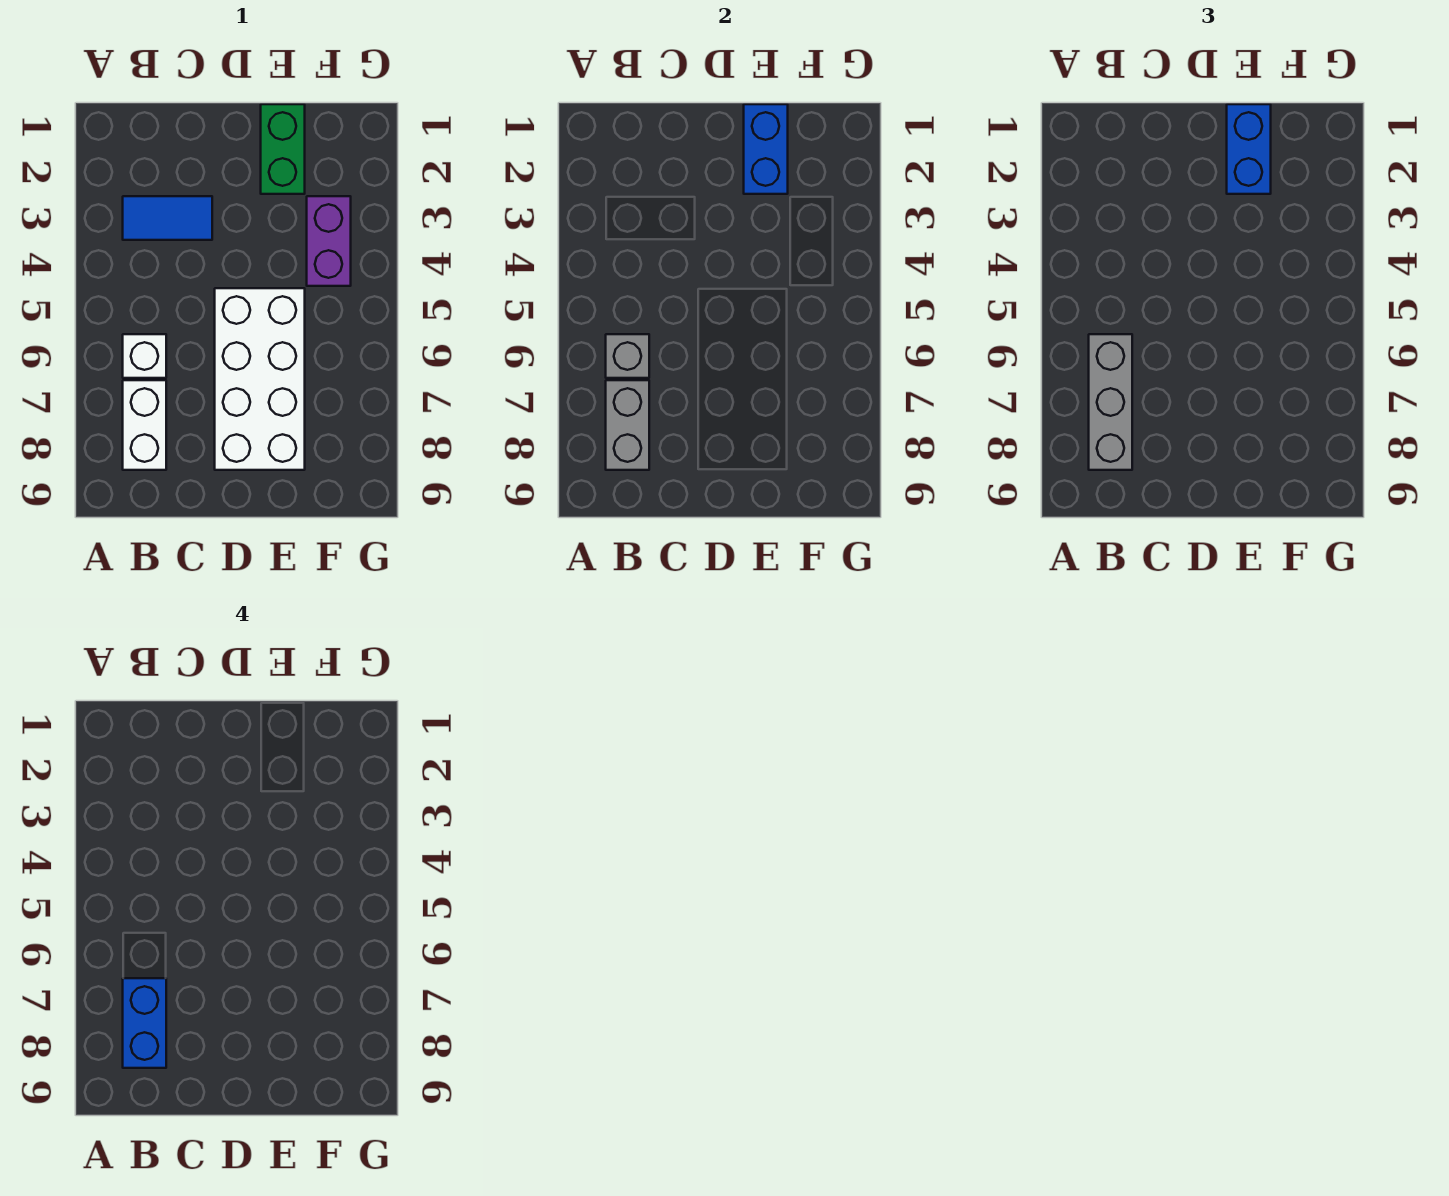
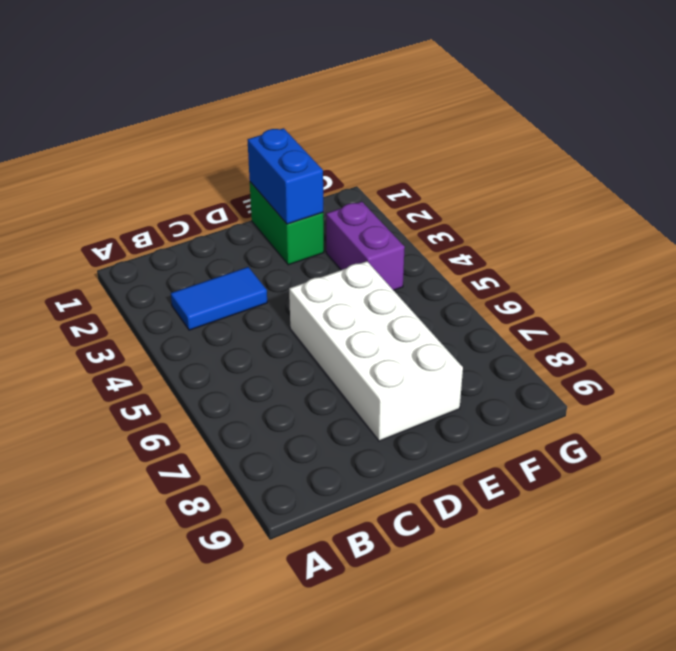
none -> white 1x1 brick [123,334,166,378]
none -> white 1x2 brick [123,380,166,470]
none -> grey 1x1 brick [606,334,649,378]

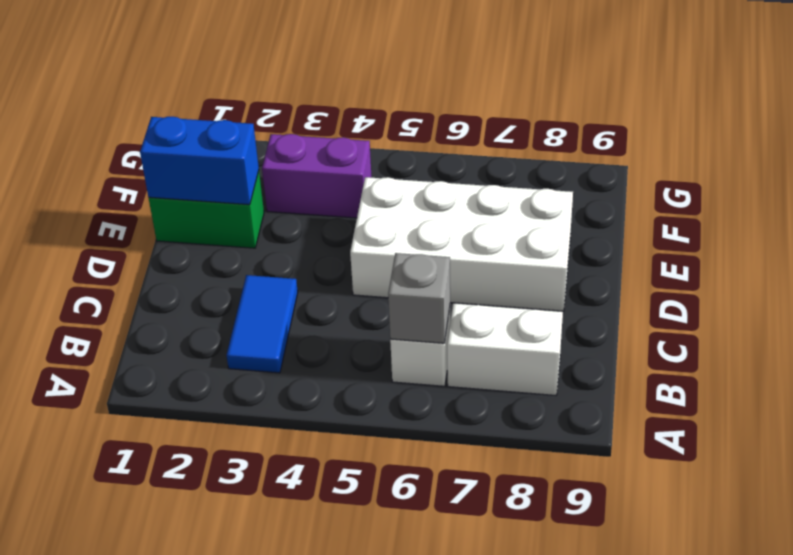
none -> grey 1x2 brick [606,380,649,470]
none -> grey 1x3 brick [1089,334,1132,470]
none -> blue 1x2 brick [1227,104,1271,194]

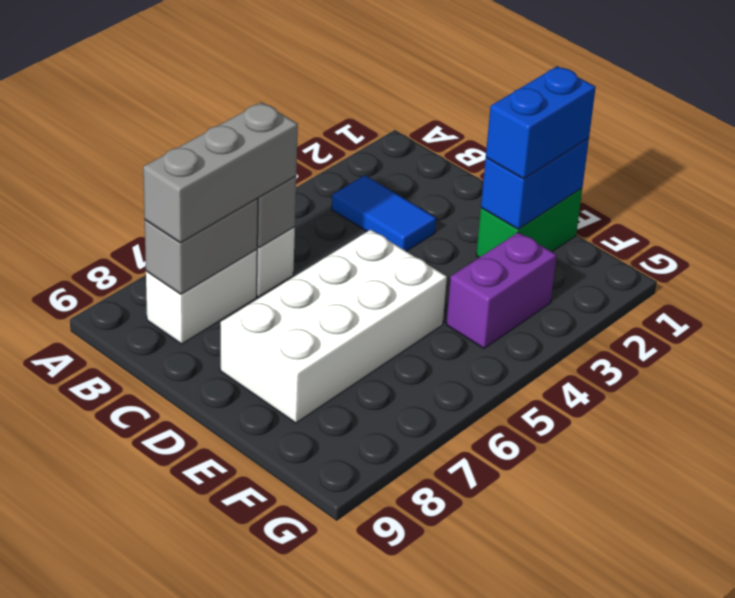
none -> blue 1x2 brick [123,978,166,1068]

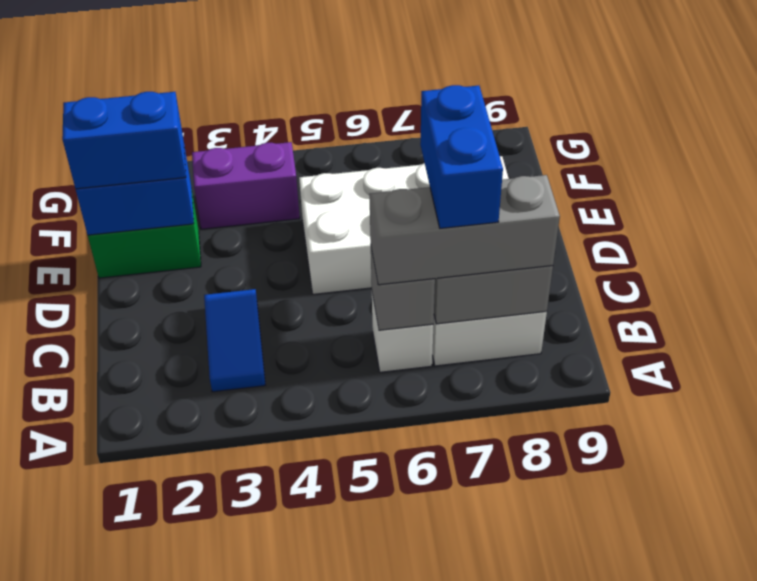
blue 1x2 brick [420,85,503,228] -> blue 1x2 brick turned to [123,978,166,1068]

